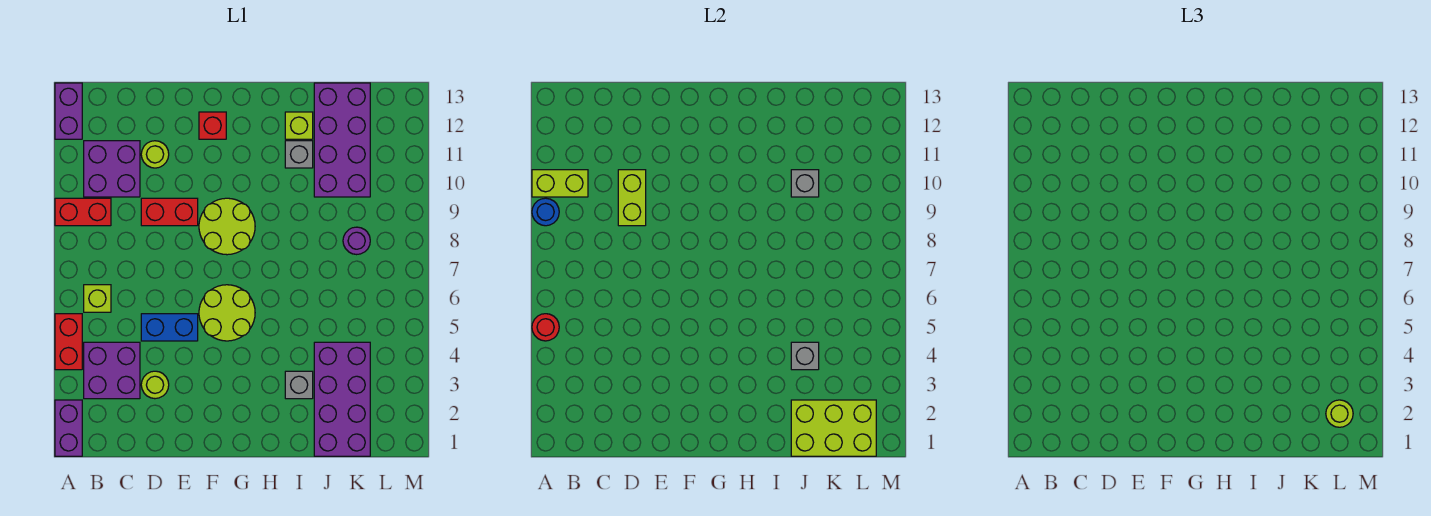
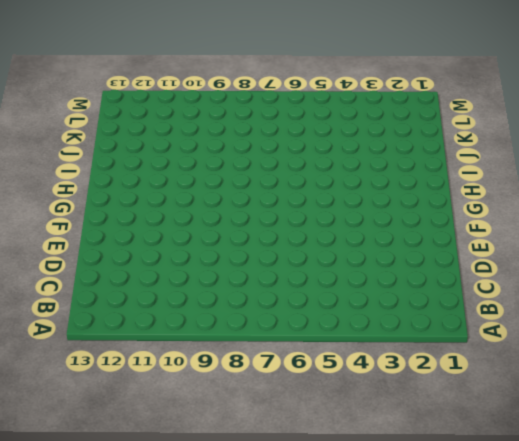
none -> purple 1x2 brick [55,400,82,456]
none -> red 1x2 brick [55,314,82,370]
none -> red 1x2 brick [55,198,111,226]

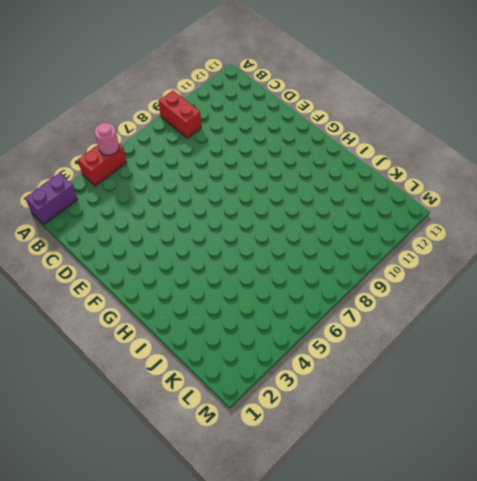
pink 1x1 round brick [94,123,119,155] -> red 1x1 round brick [532,314,559,341]
none -> purple 1x2 brick [55,83,82,139]
none -> purple 2x2 brick [84,342,140,399]
none -> lime 1x1 brick [84,285,111,312]

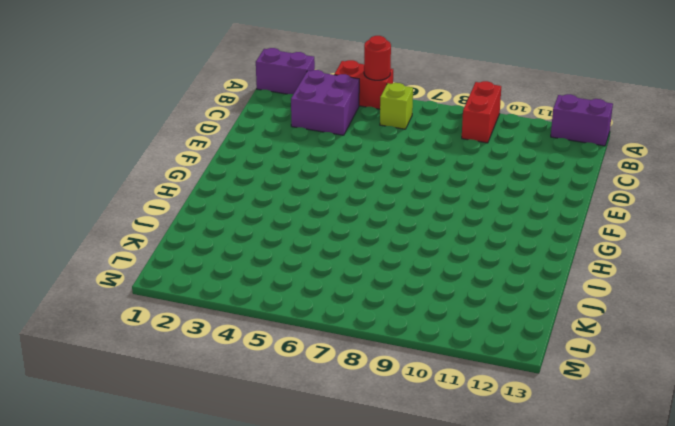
none -> purple 2x2 brick [84,141,140,197]
none -> lime 1x1 round brick [141,371,169,399]
none -> blue 1x2 brick [141,314,198,341]

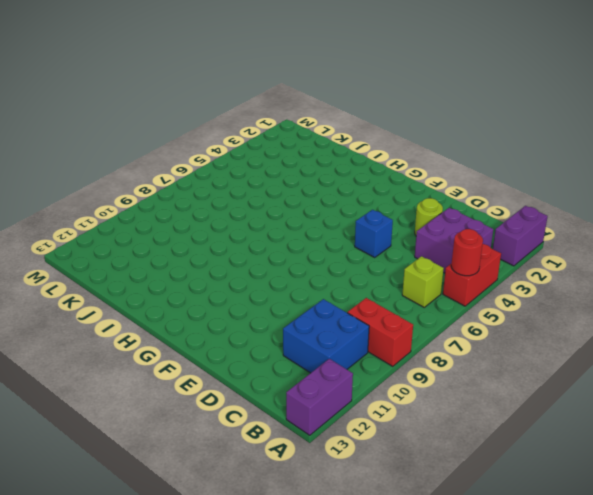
blue 2x2 brick [283,299,369,373] -> purple 2x2 brick [84,141,140,197]
blue 1x1 brick [355,210,393,257] -> blue 1x2 brick [141,314,198,341]
none -> red 1x2 brick [141,198,198,226]
none -> lime 1x1 round brick [141,141,169,168]
none -> lime 2x2 round brick [199,285,255,341]

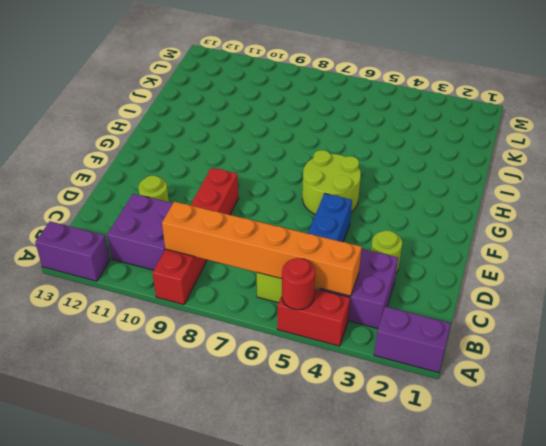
orange 1x6 brick [162,202,362,296] -> none
none -> lime 2x2 round brick [199,198,255,255]
none -> red 1x1 brick [199,112,226,139]
none -> grey 1x1 brick [285,371,313,399]

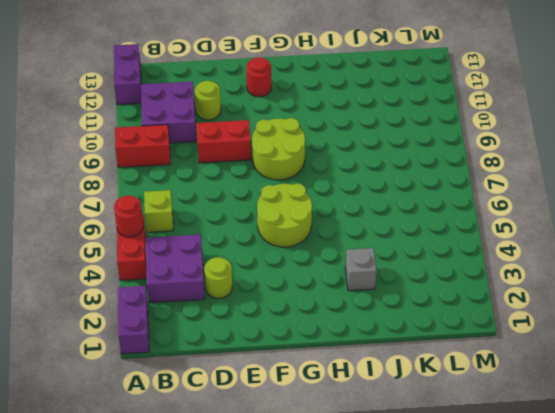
red 1x1 round brick [246,58,271,97] -> red 1x1 brick [199,112,226,139]
none -> blue 1x2 brick [141,314,198,341]
none -> grey 1x1 brick [285,141,313,168]
none -> lime 1x1 brick [285,112,313,139]

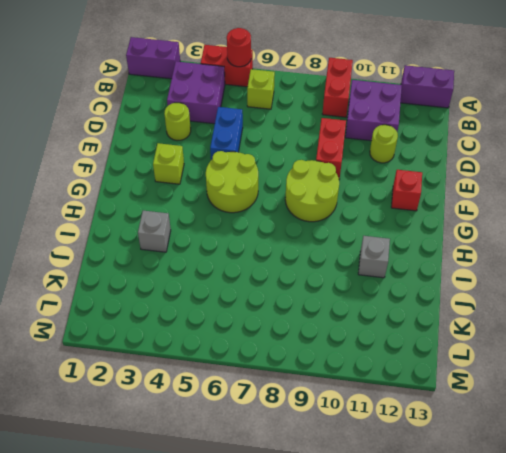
lime 1x1 brick [153,143,184,184] -> lime 1x1 brick moved to [285,112,313,139]
none -> purple 2x4 brick [314,342,370,456]
none -> purple 2x4 brick [314,83,370,197]
none -> purple 1x1 round brick [343,227,370,255]

